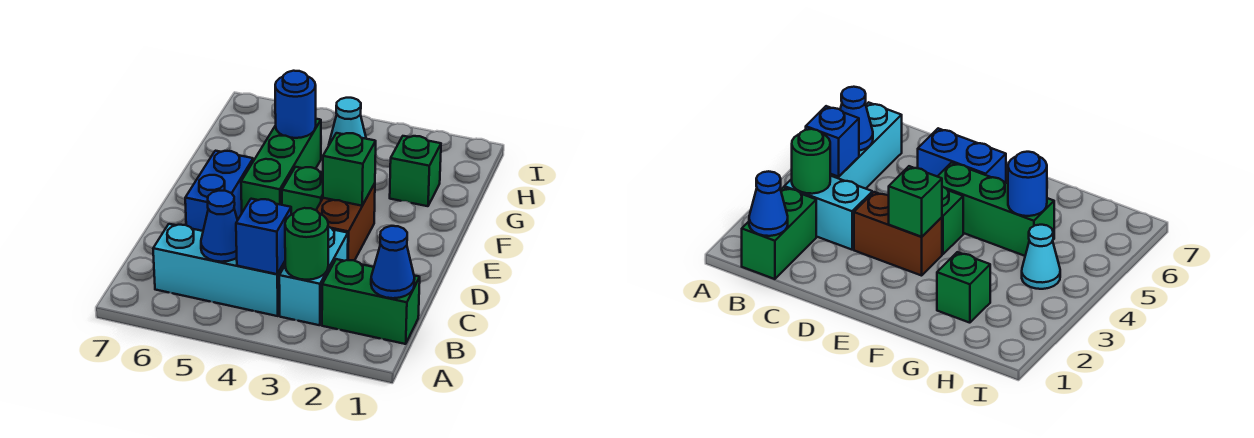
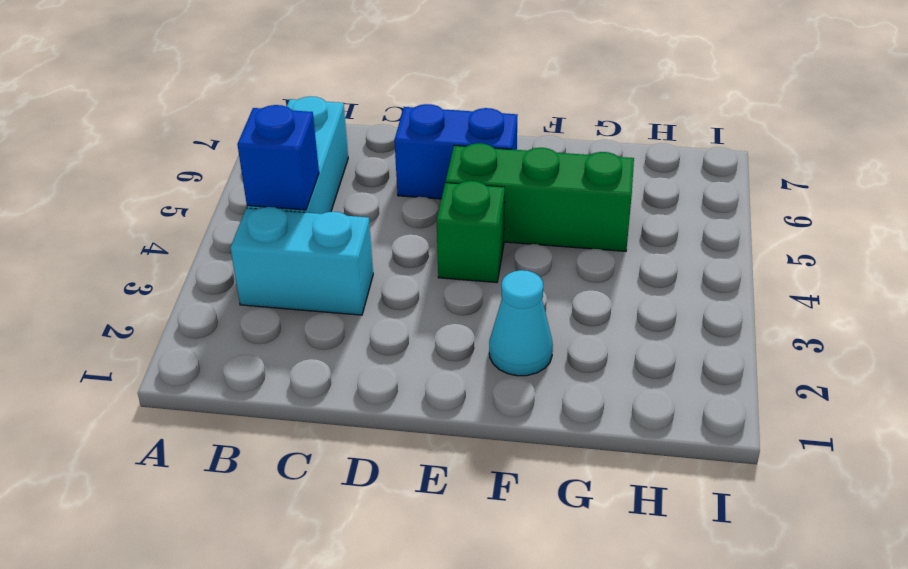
cyan 1x1 cone [489,270,553,376] -> cyan 1x1 cone moved to [329,98,366,145]
none -> green 1x2 brick [322,259,420,344]
none -> brown 1x2 brick [316,183,375,261]
none -> green 1x1 brick [390,136,441,206]

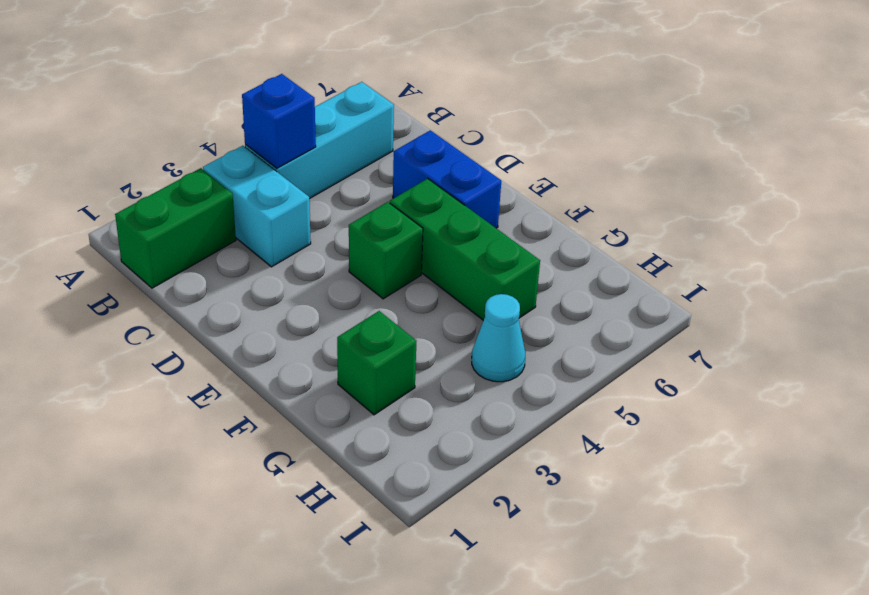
none -> brown 1x2 brick [316,183,375,261]
none -> blue 1x1 cone [371,226,415,298]
none -> green 1x1 round brick [285,208,328,280]

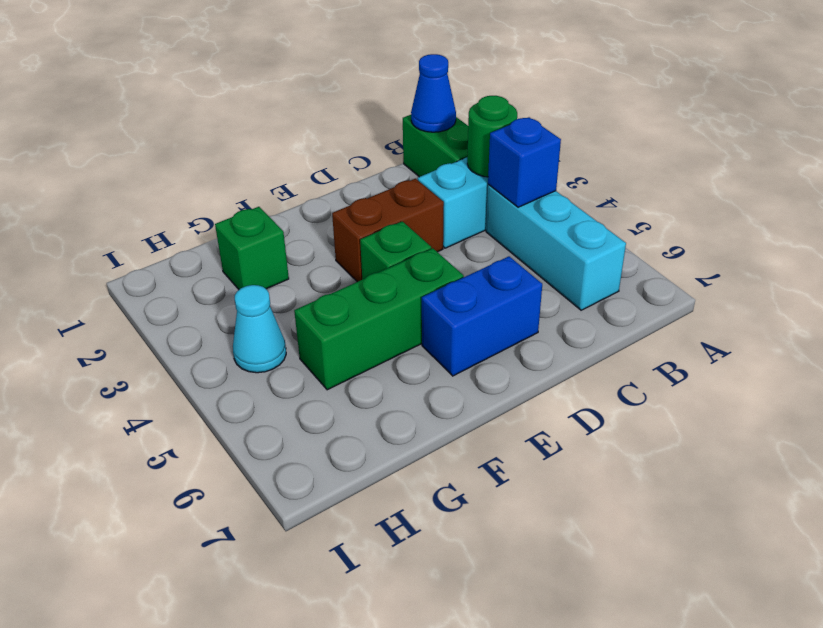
none -> blue 1x1 cone [201,191,238,262]
none -> green 1x1 brick [323,133,376,206]
none -> blue 1x1 round brick [275,71,316,138]

